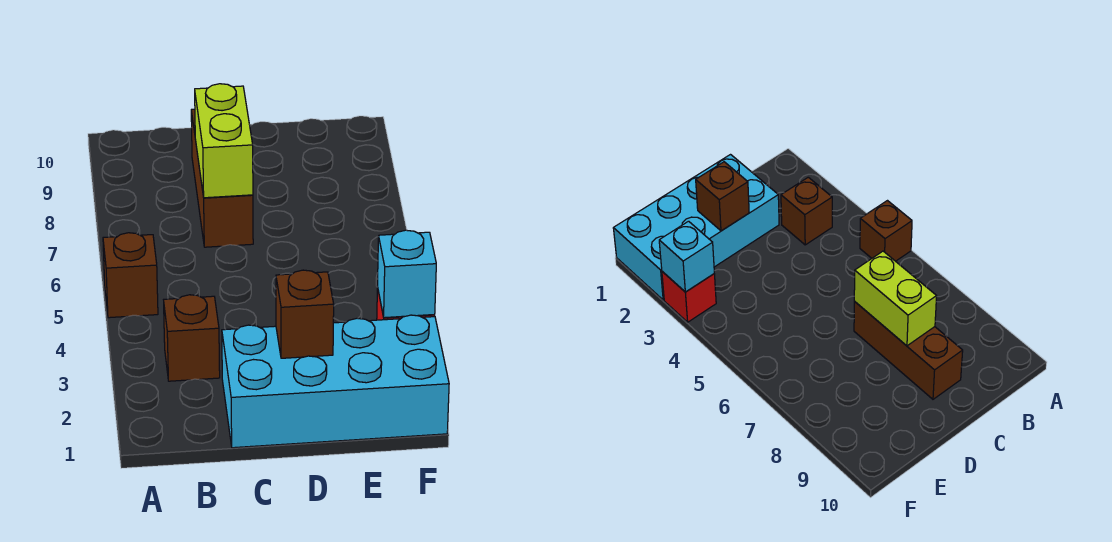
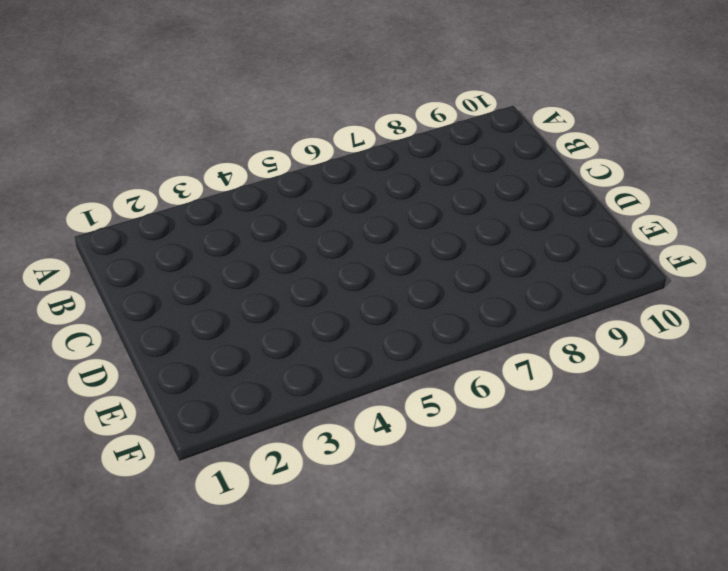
none -> brown 1x1 brick [103,233,158,318]
none -> brown 1x1 brick [164,295,220,381]

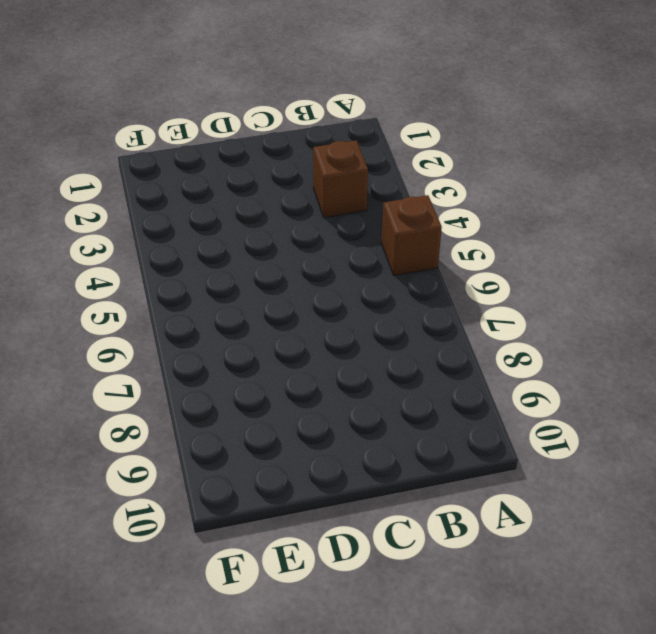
none -> cyan 2x4 brick [222,315,449,448]
none -> brown 1x3 brick [191,109,253,247]

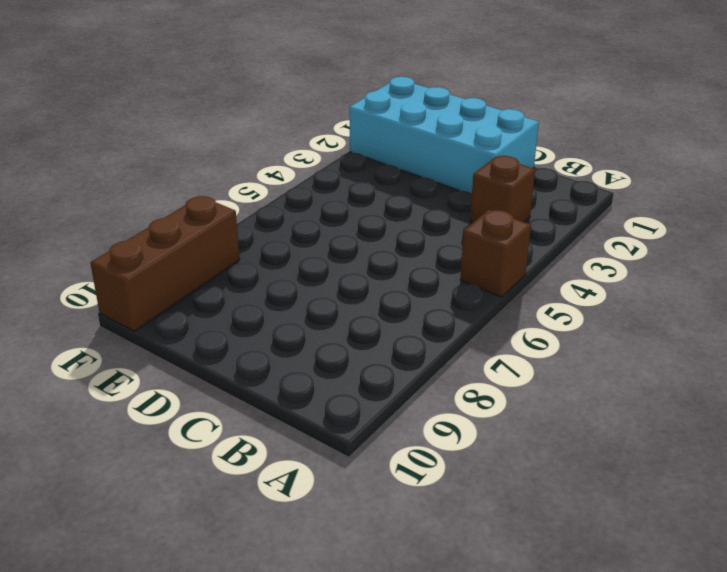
brown 1x3 brick [90,196,240,331] -> brown 1x3 brick moved to [191,109,253,247]
none -> red 1x1 brick [662,272,716,322]
none -> lime 1x2 brick [195,84,253,198]

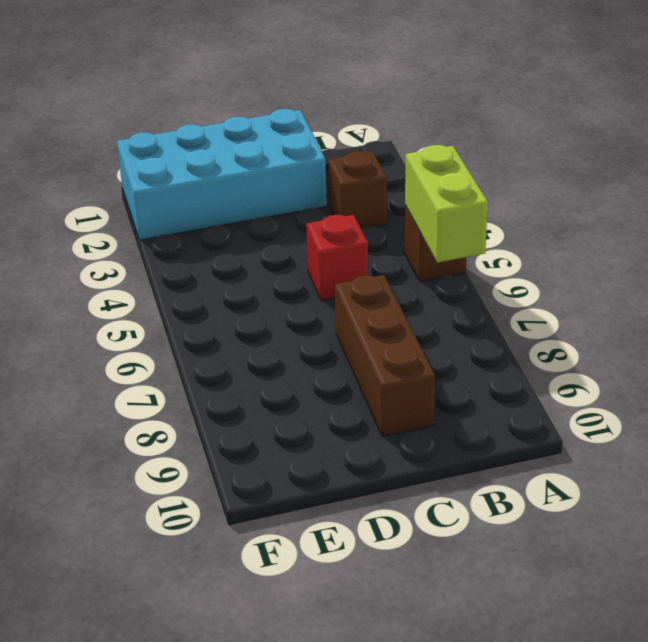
lime 1x2 brick [405,145,488,262] -> lime 1x2 brick moved to [195,84,253,198]
red 1x1 brick [307,215,368,301] -> red 1x1 brick moved to [662,272,716,322]
none -> brown 1x1 brick [276,270,334,358]
none -> cyan 1x1 brick [377,230,436,318]

